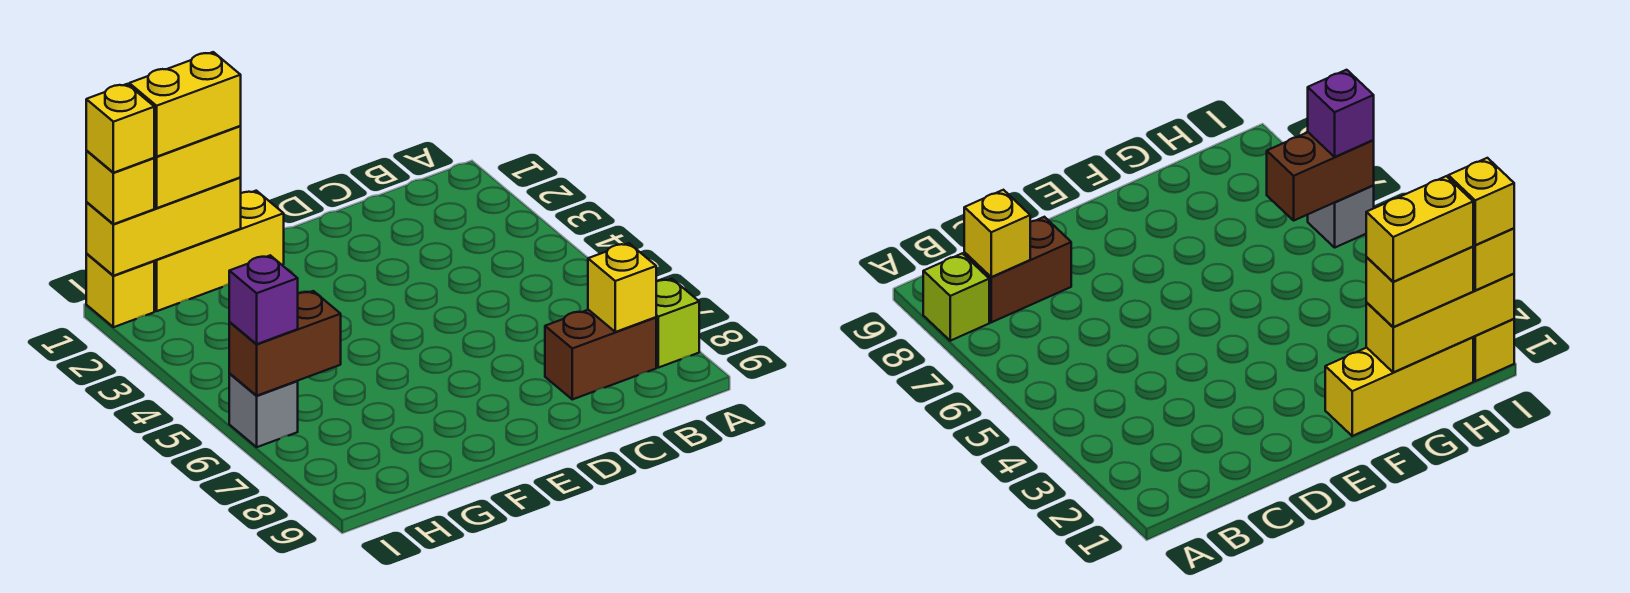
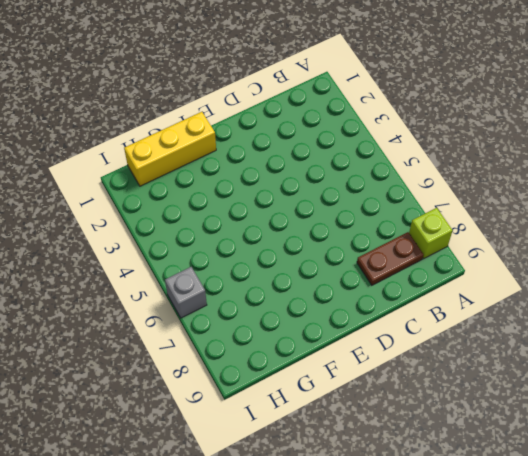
brown 1x2 plate [357,232,423,285] -> brown 1x2 brick [545,310,656,399]
none -> yellow 1x1 brick [86,254,154,327]
none -> yellow 1x1 brick [588,243,656,332]
none -> yellow 1x3 brick [86,178,241,276]

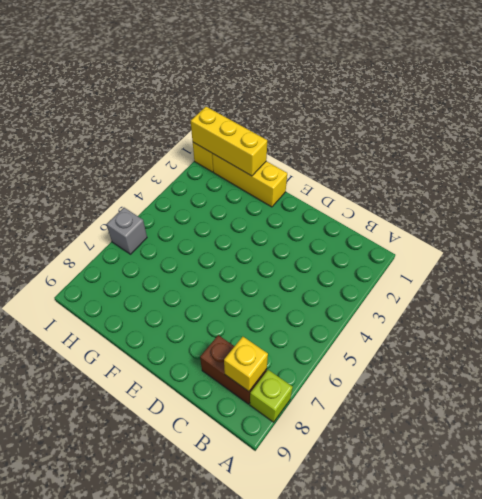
none -> brown 1x2 brick [229,291,341,396]
none -> yellow 1x2 brick [154,126,241,208]
none -> yellow 1x1 brick [86,151,154,224]

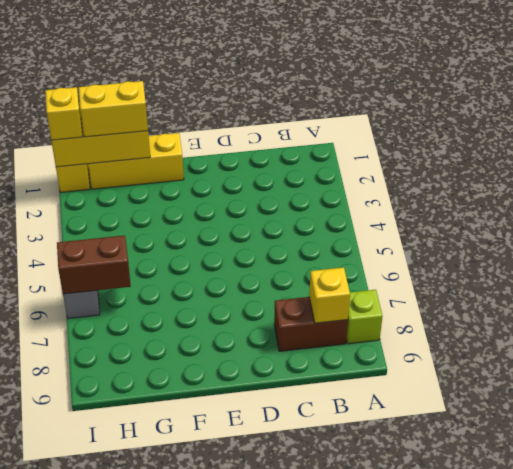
none -> purple 1x1 brick [229,255,298,344]
none -> yellow 1x2 brick [129,52,241,157]
none -> yellow 1x1 brick [86,84,154,173]

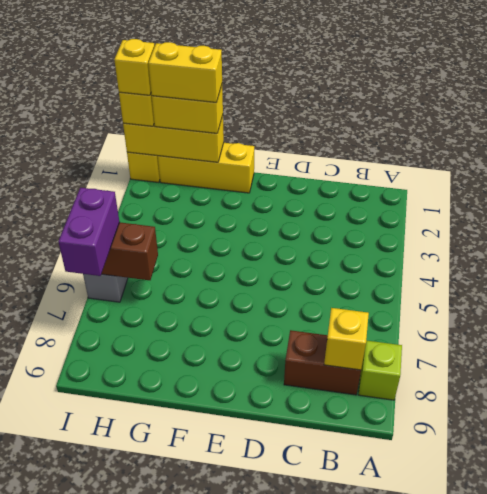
purple 1x2 brick [58,188,119,276] -> purple 1x1 brick [229,255,298,344]

